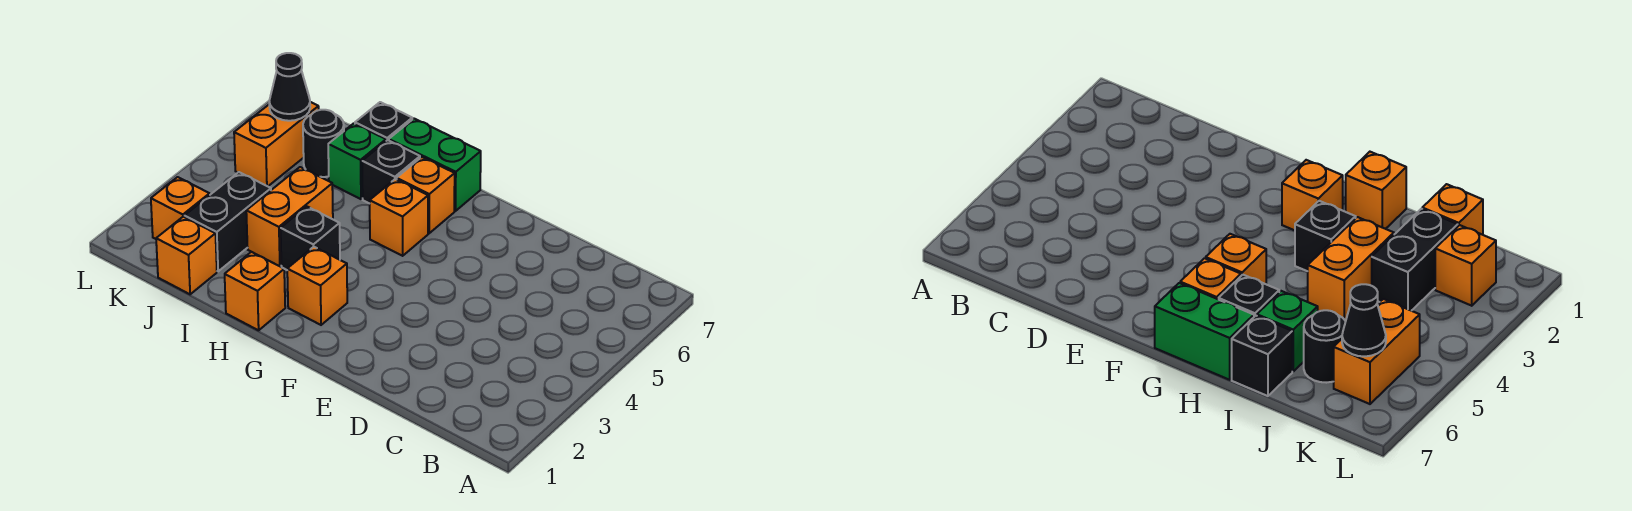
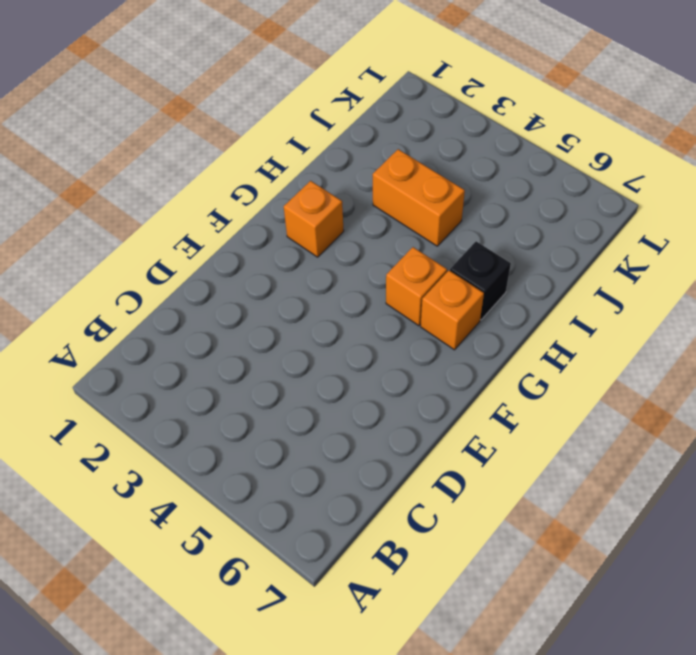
none -> green 1x2 brick [389,119,481,211]
none -> orange 1x1 brick [225,252,285,330]
none -> black 1x1 brick [281,207,340,270]

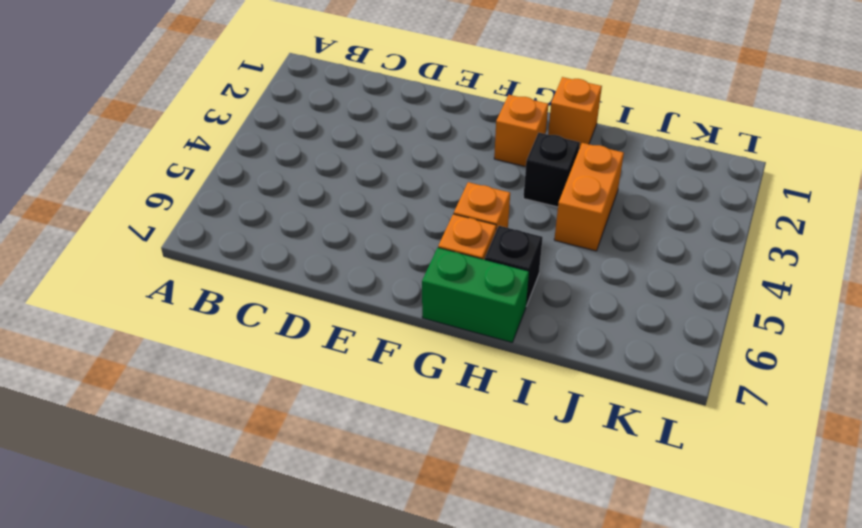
none -> green 1x1 brick [328,123,386,199]
none -> black 1x1 brick [355,102,412,141]
none -> orange 1x1 brick [156,217,217,294]

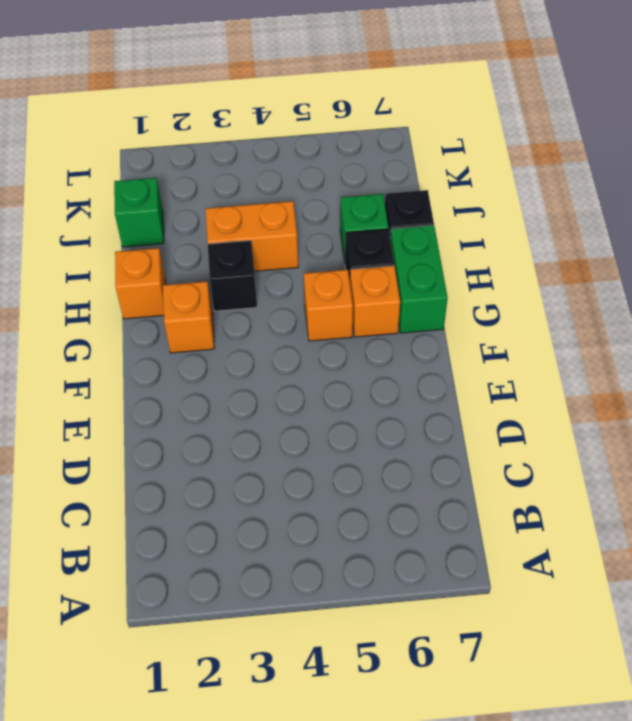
green 1x1 brick [114,178,164,247] -> orange 1x1 brick [156,217,217,294]
none -> black 1x2 brick [185,172,271,271]
none -> black 1x1 round brick [303,110,344,177]
none -> orange 1x1 brick [151,177,210,239]

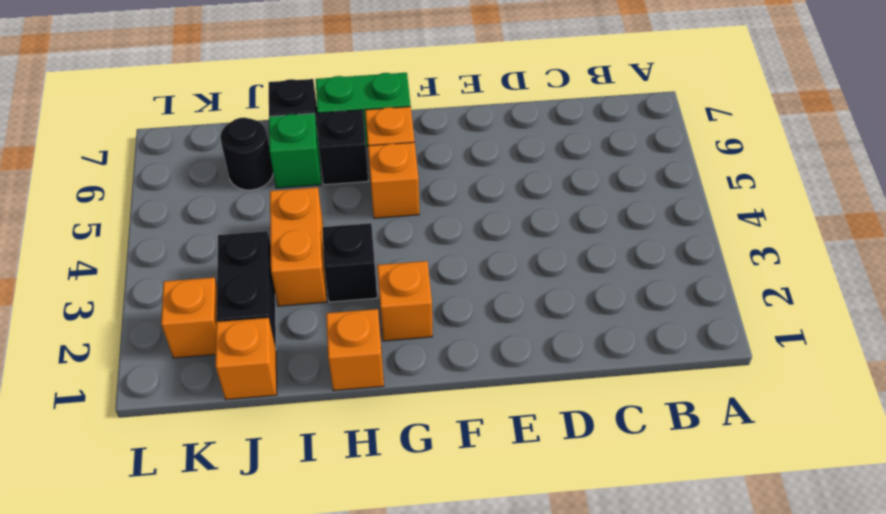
none -> orange 1x2 brick [234,102,319,186]
none -> black 1x1 cone [269,53,310,121]

